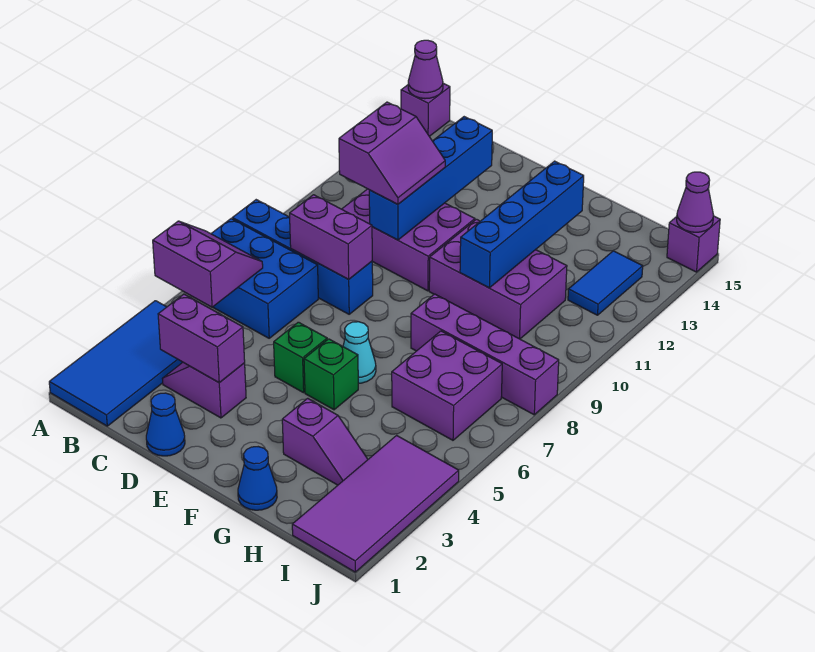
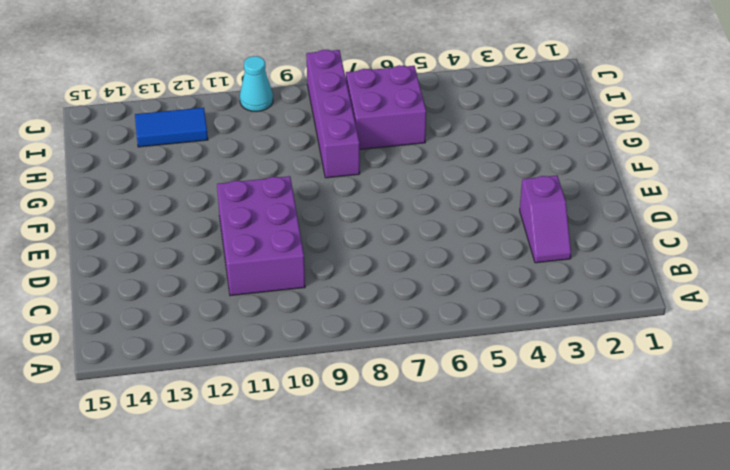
cyan 1x1 cone [240,56,273,111] -> cyan 1x1 cone moved to [343,322,376,383]
none -> blue 2x4 tile [49,301,183,426]
none -> blue 2x3 brick [211,219,318,338]
none -> blue 1x4 brick [232,200,373,314]

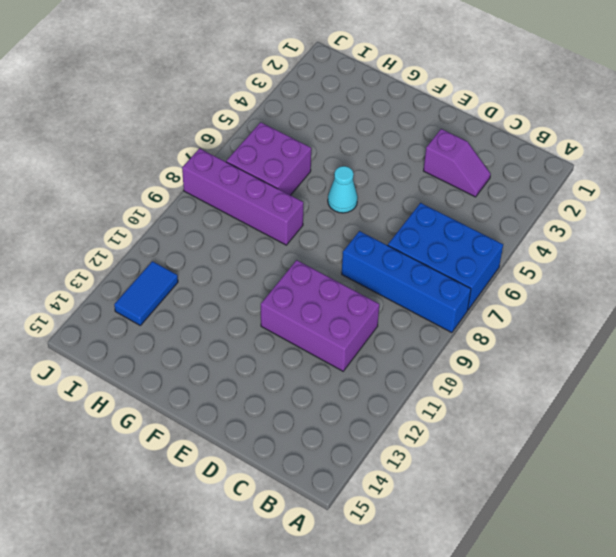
none -> blue 2x4 tile [49,301,183,426]
none -> purple 1x1 brick [401,83,450,136]
none -> blue 1x1 cone [146,393,185,456]

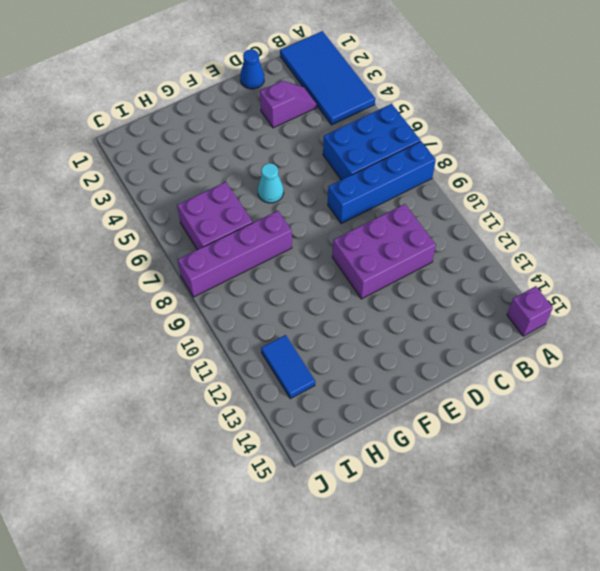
none -> green 1x1 brick [274,322,327,393]
none -> green 1x1 brick [304,339,358,410]
none -> purple 2x3 brick [429,219,567,339]

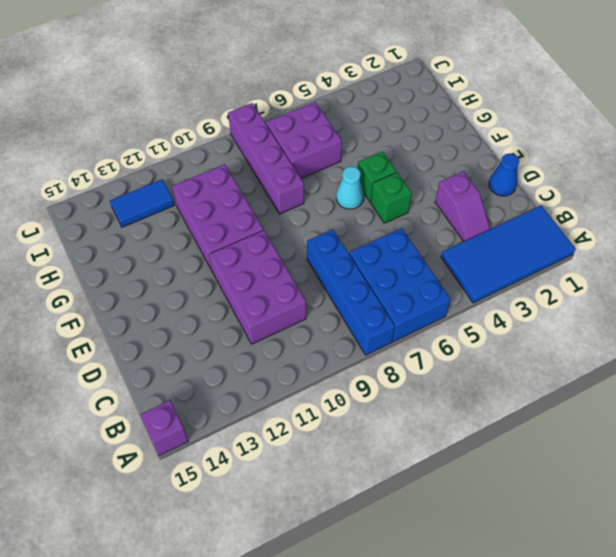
none -> blue 1x1 cone [238,447,277,510]
none -> purple 1x2 slope [282,398,368,485]
none -> purple 2x4 tile [292,436,459,572]

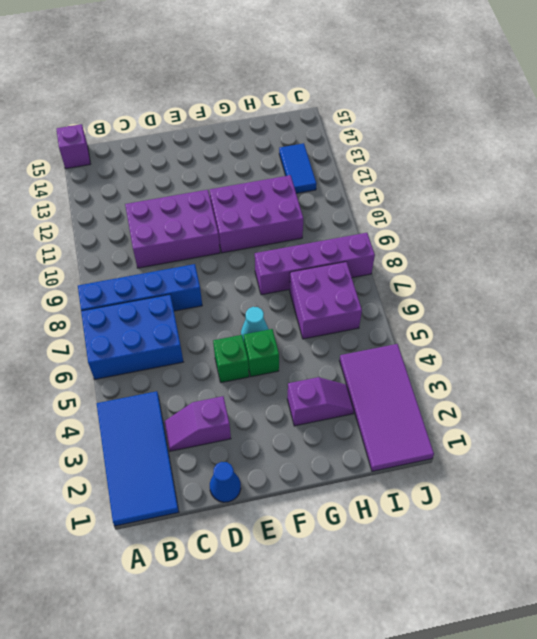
none -> blue 1x1 cone [238,447,277,510]
none -> purple 1x1 brick [667,216,720,272]
none -> purple 2x2 slope [153,221,263,307]

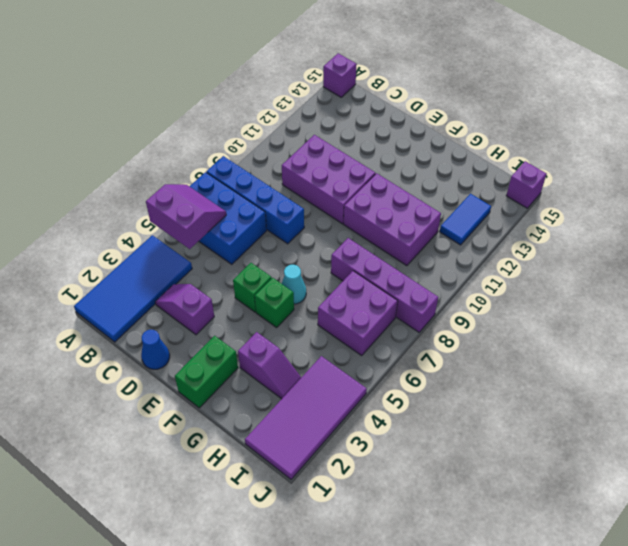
green 1x2 brick [175,336,238,408] -> none
none -> blue 1x1 cone [238,447,277,510]
none -> purple 1x1 cone [408,40,443,99]
none -> purple 1x2 brick [158,294,245,383]

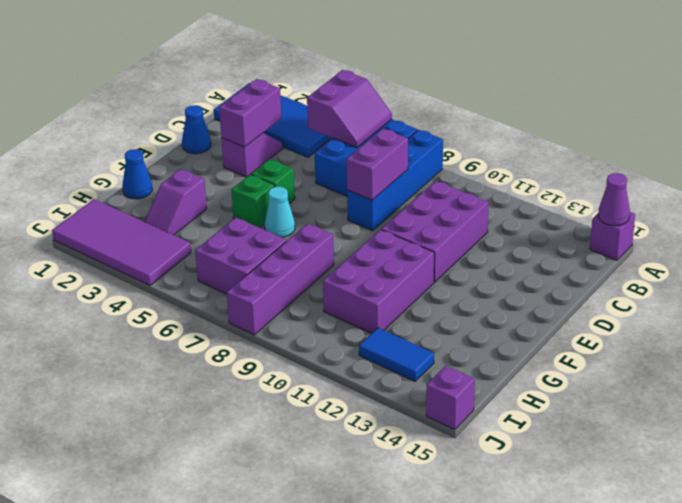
none -> blue 1x4 brick [369,117,492,240]
none -> blue 1x4 brick [460,161,584,288]
none -> purple 1x1 cone [677,172,714,232]

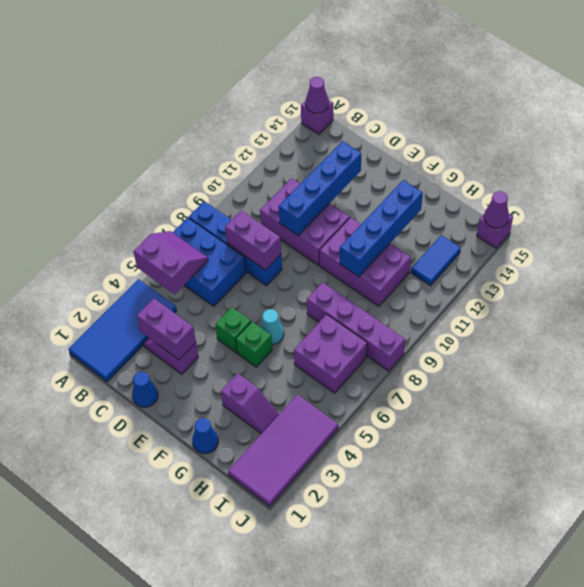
none -> purple 2x2 slope [339,102,445,204]

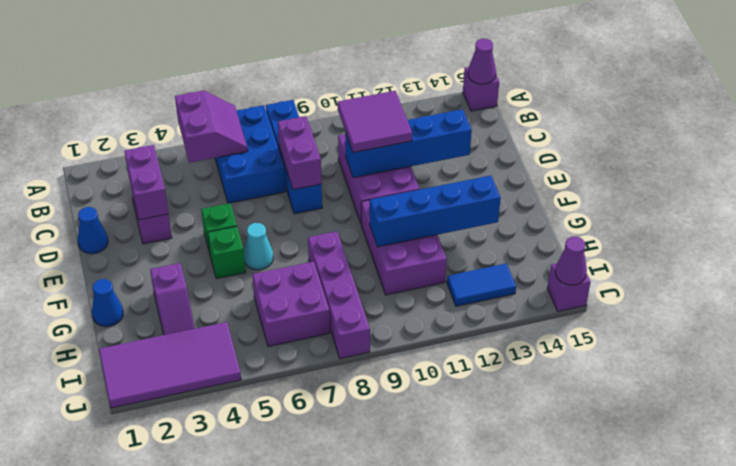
purple 2x2 tile [338,91,412,152] -> purple 2x2 slope [339,102,445,204]
none -> blue 2x4 tile [49,301,183,426]

